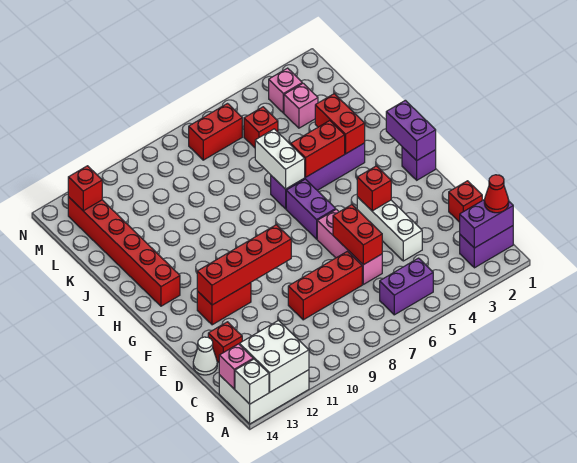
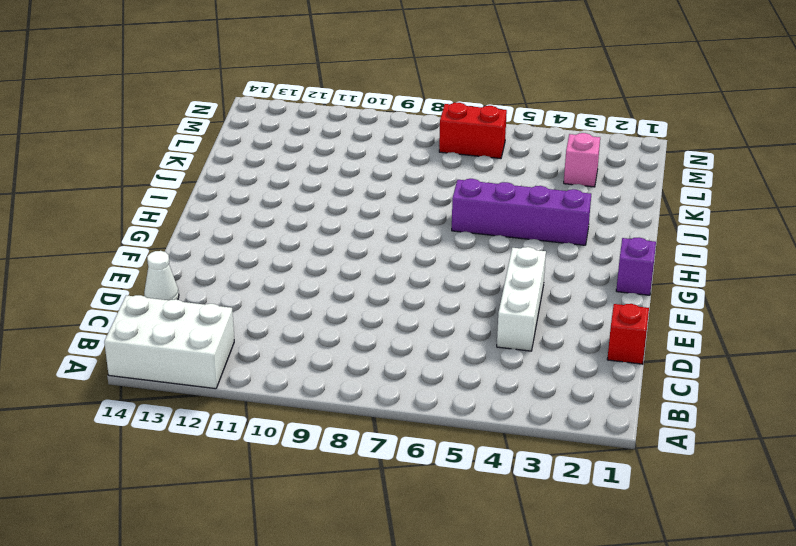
none -> purple 1x2 brick [460,226,513,268]
none -> purple 1x2 brick [380,258,433,315]
none -> pink 1x3 brick [317,209,382,284]
none -> red 1x3 brick [288,251,362,320]

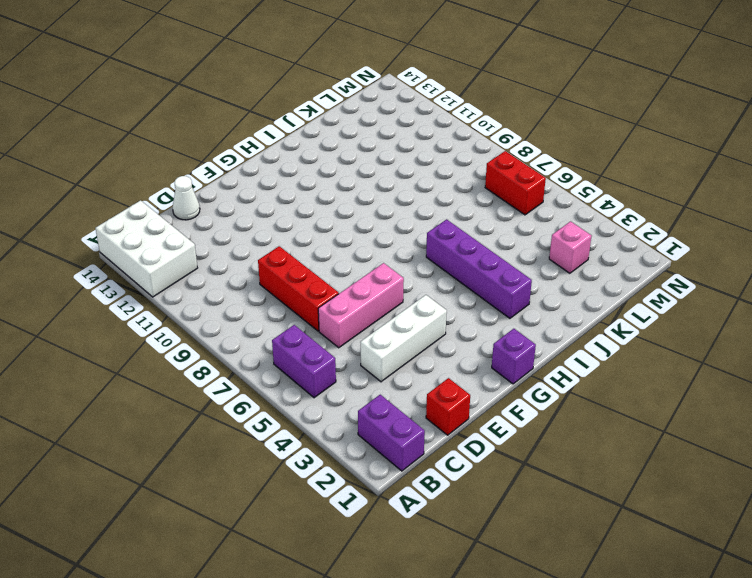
none -> red 1x1 brick [208,322,242,362]
none -> red 1x2 brick [197,283,251,325]
none -> purple 1x2 brick [286,179,336,239]
none -> red 1x6 brick [68,197,180,306]

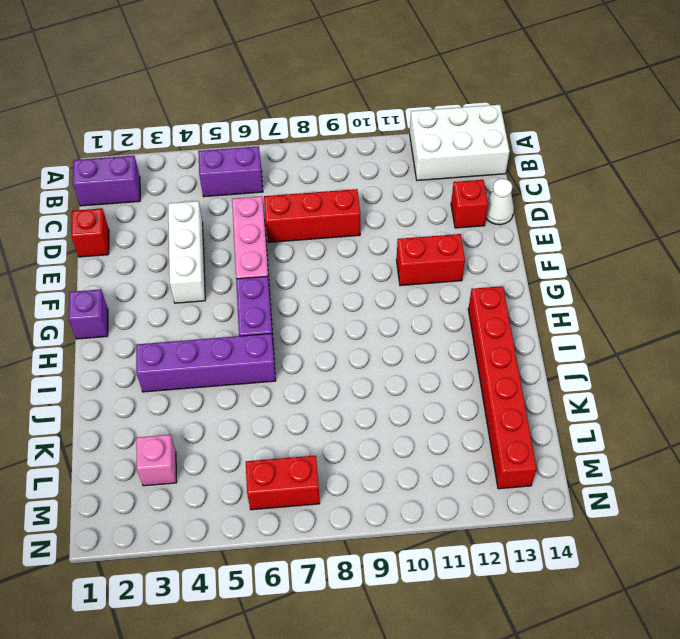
none -> red 1x1 brick [244,107,278,148]
none -> pink 1x1 brick [269,68,302,113]
none -> white 2x2 brick [239,320,309,392]
none -> white 1x1 brick [235,359,269,404]

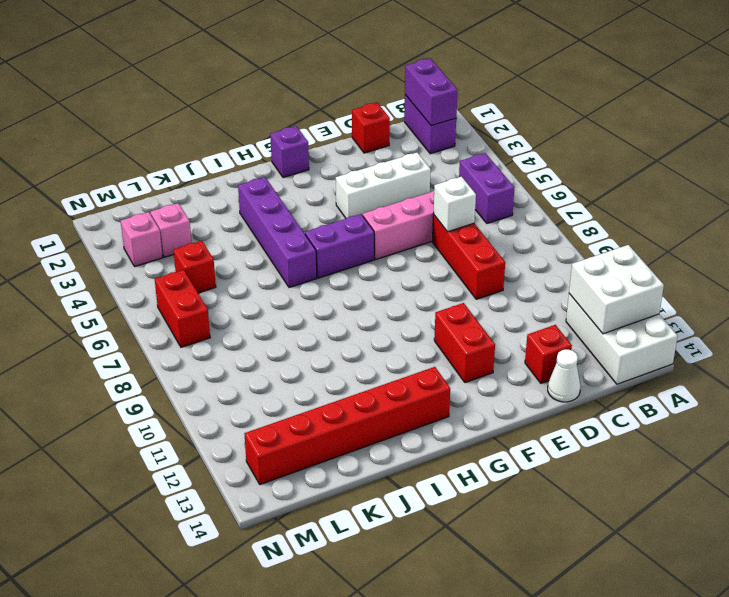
white 1x1 brick [433,177,476,232] -> white 1x1 brick moved to [235,359,269,404]
none -> pink 1x1 brick [219,344,253,389]
none -> red 1x2 brick [333,205,382,265]
none -> red 1x1 brick [357,166,391,211]
none -> red 1x4 brick [197,225,291,305]

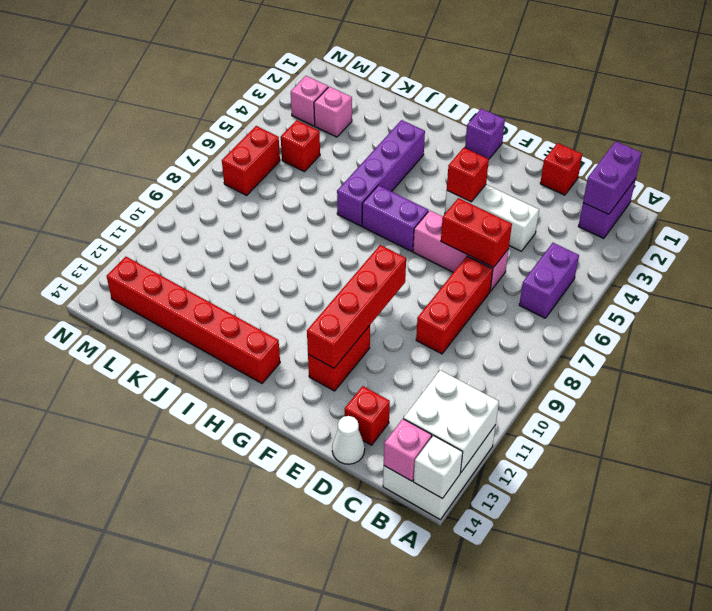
none -> purple 1x2 brick [386,100,436,161]
none -> red 1x2 brick [315,94,365,154]
none -> red 1x2 brick [291,121,345,177]
none -> white 1x2 brick [255,129,305,189]

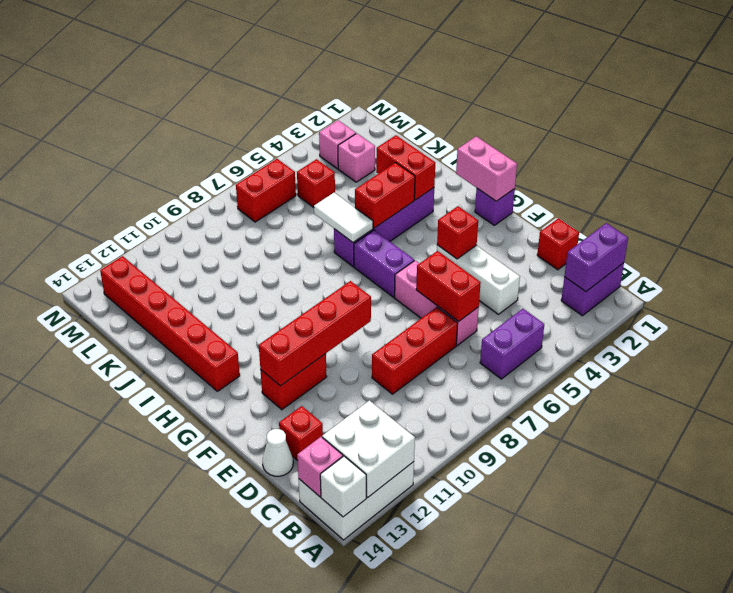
pink 1x2 brick [456,136,517,201] -> purple 1x2 brick [386,100,436,161]
white 1x2 tile [314,193,373,242] -> white 1x2 brick [255,129,305,189]
none -> red 1x1 brick [68,166,102,211]
none -> red 1x1 cone [484,175,509,213]

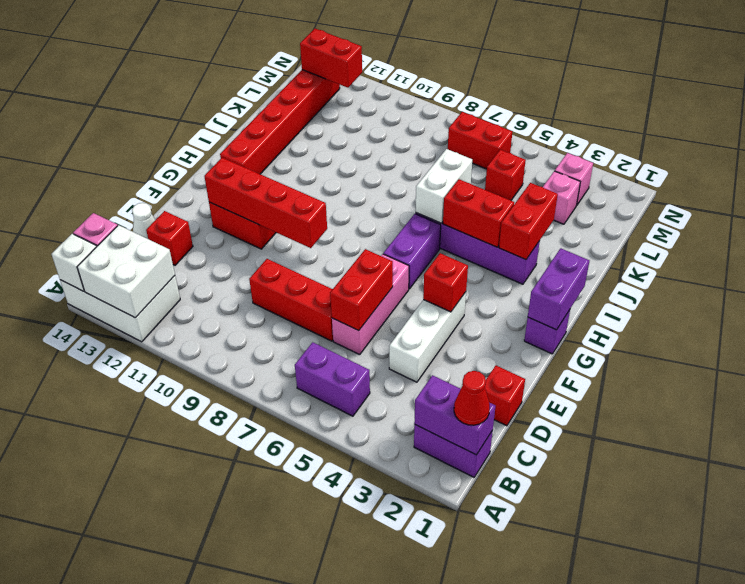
red 1x2 brick [300,29,362,88] -> red 1x1 brick [68,166,102,211]

